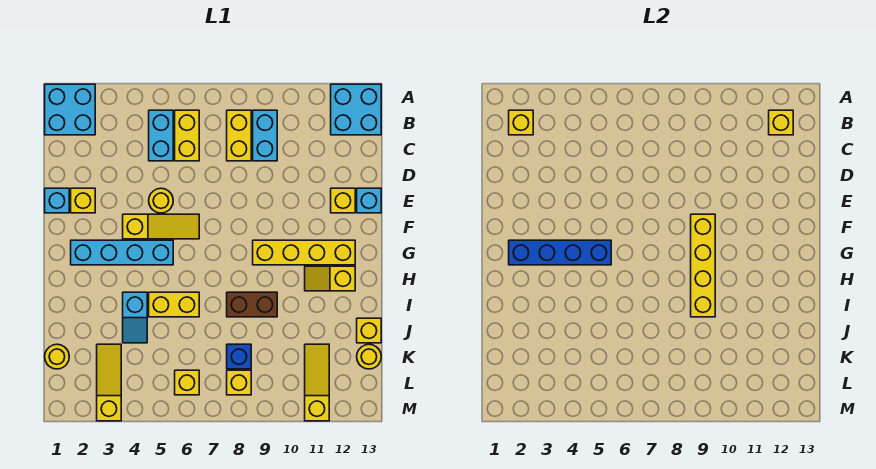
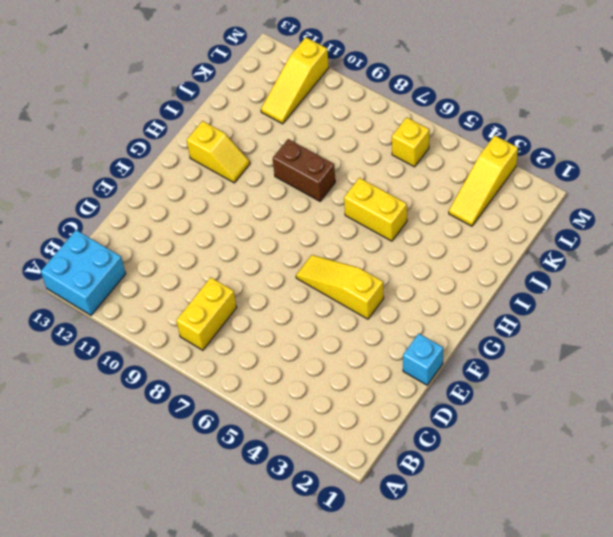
none -> cyan 2x2 brick [45,84,95,135]
none -> cyan 1x2 brick [149,110,173,161]
none -> yellow 1x2 brick [175,110,199,161]
none -> cyan 1x2 brick [253,110,277,161]

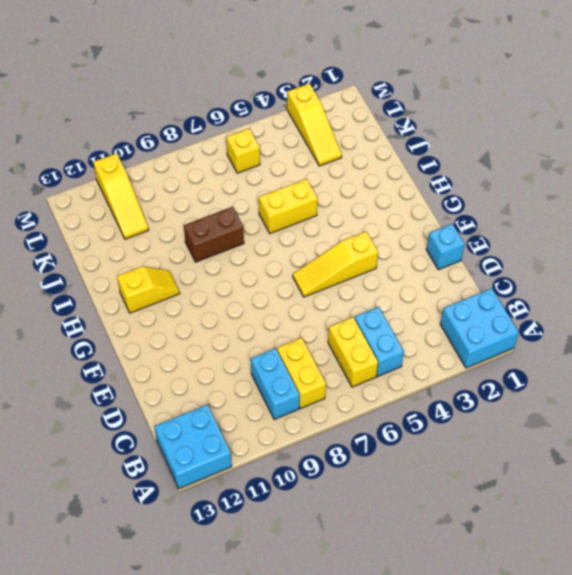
none -> yellow 1x1 brick [71,188,95,213]
none -> yellow 1x1 round brick [149,188,173,213]
none -> yellow 1x1 brick [331,188,355,213]
none -> cyan 1x1 brick [357,188,381,213]

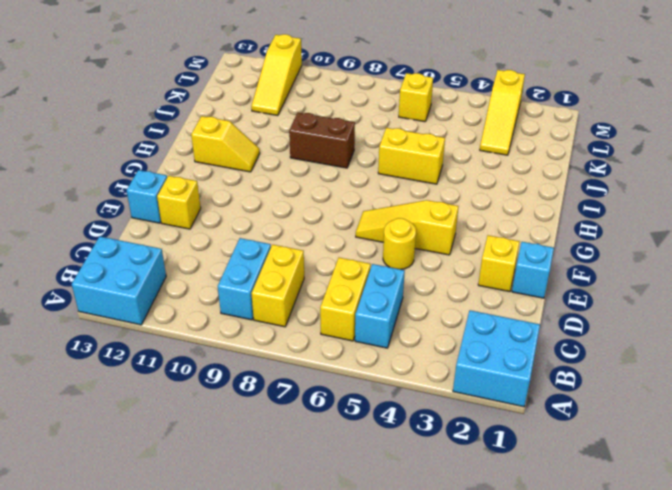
none -> cyan 1x4 brick [71,240,173,265]
none -> yellow 1x4 brick [253,240,355,265]
none -> cyan 1x2 slope [123,292,147,343]
none -> yellow 1x1 brick [357,318,381,343]

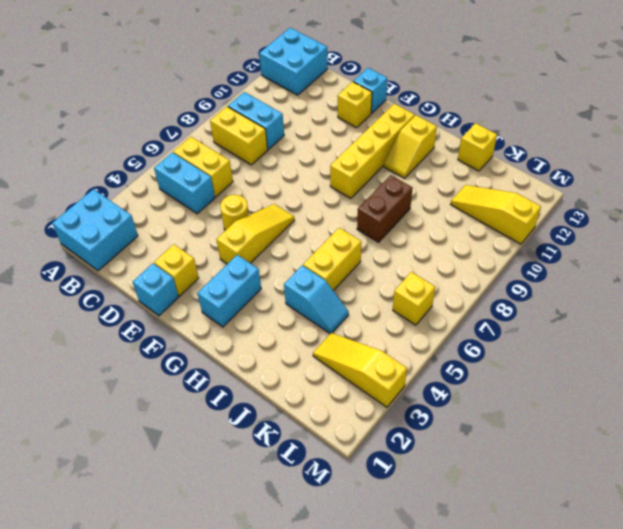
cyan 1x2 brick [197,255,261,327] -> cyan 1x4 brick [71,240,173,265]
none -> yellow 1x1 round brick [45,344,69,369]
none -> blue 1x1 brick [227,344,251,369]
none -> yellow 1x1 round brick [357,344,381,369]
none -> yellow 1x1 brick [227,370,251,395]

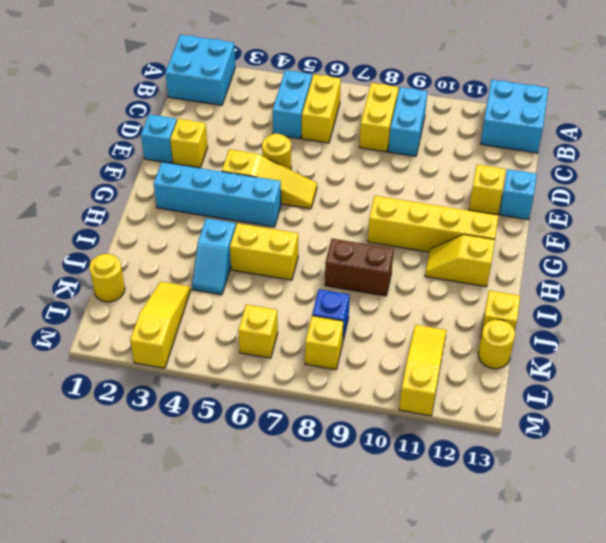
none -> yellow 1x1 brick [509,110,533,135]
none -> yellow 1x1 brick [769,110,793,135]
none -> yellow 1x4 brick [691,214,715,317]
none -> blue 1x4 brick [509,240,611,265]

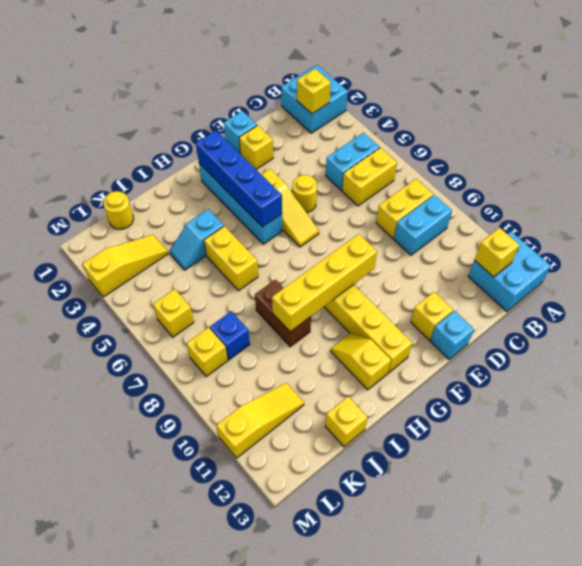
none -> yellow 1x1 round brick [357,344,381,369]

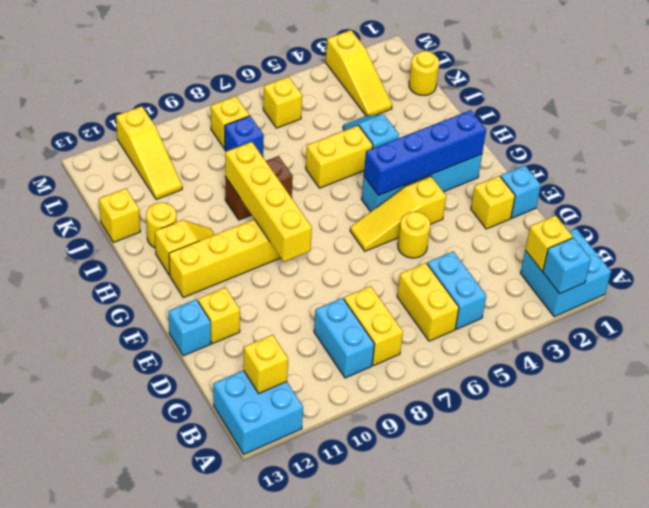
cyan 1x1 brick [543,238,591,294] -> none
yellow 1x1 round brick [146,202,176,248] -> yellow 1x1 round brick moved to [357,344,381,369]

